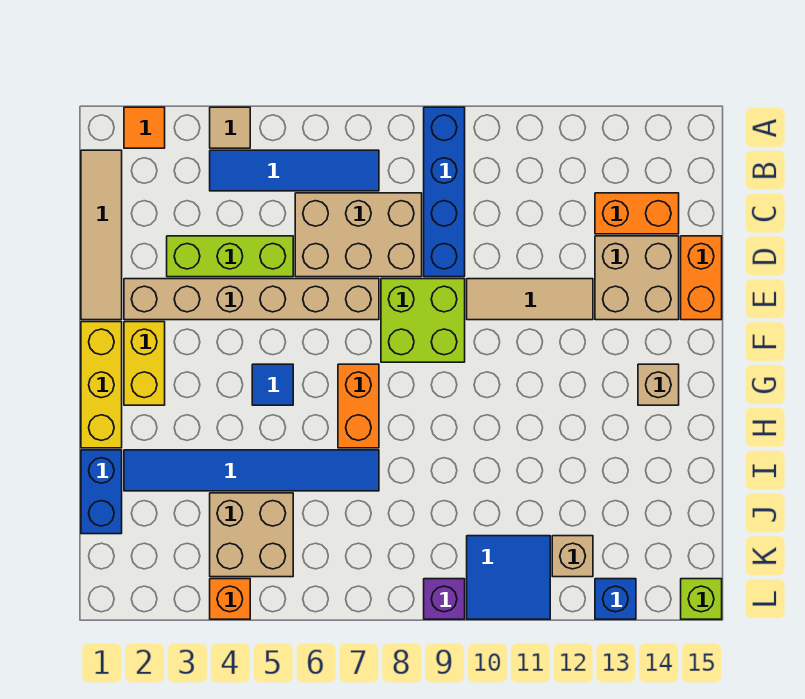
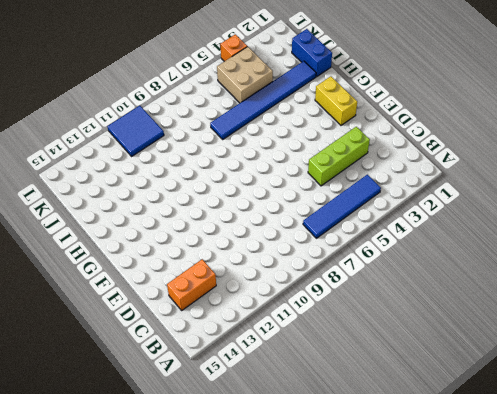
none -> orange 1x1 tile [124,107,165,148]
none -> tan 1x1 tile [210,107,250,148]
none -> blue 1x4 brick [424,107,465,277]

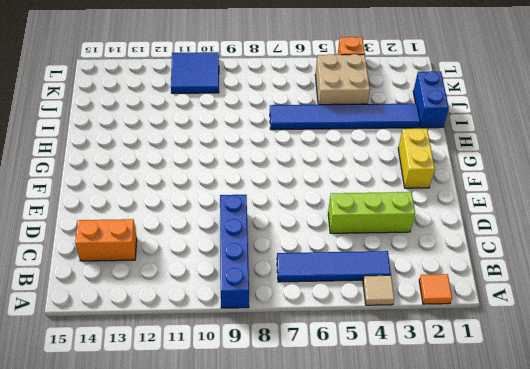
none -> tan 1x4 tile [81,150,122,320]
none -> tan 2x3 brick [295,193,422,277]
none -> tan 2x2 brick [595,236,679,320]

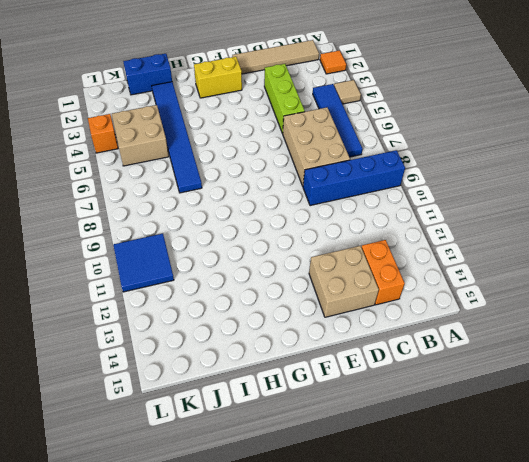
none -> orange 1x2 brick [681,236,722,320]
none -> tan 1x6 brick [124,279,379,320]
none -> lime 2x2 brick [381,279,465,362]

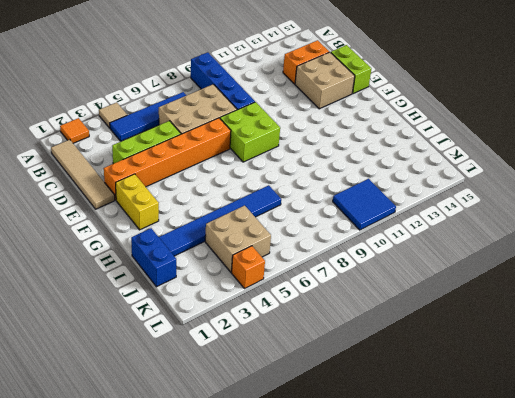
lime 1x2 brick [331,45,371,94] -> orange 1x2 brick [681,236,722,320]
orange 1x6 brick [104,118,231,200] -> tan 1x6 brick [124,279,379,320]
none -> tan 1x3 tile [467,279,593,320]
none -> yellow 1x3 brick [81,322,122,448]
none -> blue 1x1 tile [252,364,293,405]

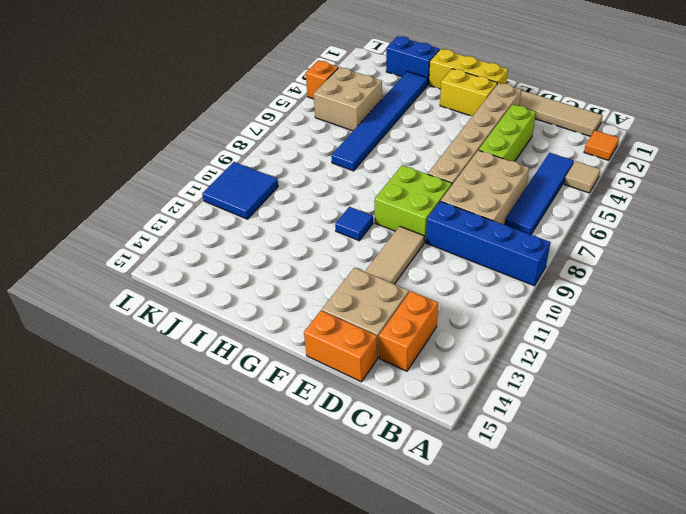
blue 1x1 tile [335,207,373,241] -> blue 1x1 tile moved to [252,364,293,405]
none -> orange 1x2 brick [338,364,379,448]
none -> tan 1x1 brick [638,364,679,405]
none -> tan 1x1 brick [552,536,593,577]

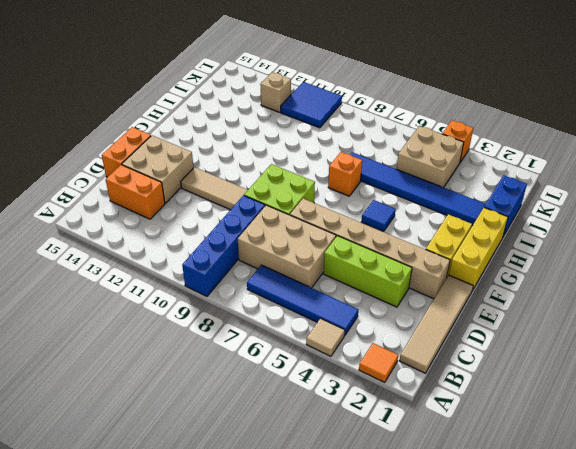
orange 1x1 brick [328,152,362,196] -> orange 1x2 brick [338,364,379,448]
none -> tan 1x1 brick [638,364,679,405]
none -> purple 1x1 brick [424,579,465,619]
none -> blue 1x1 brick [595,579,636,619]

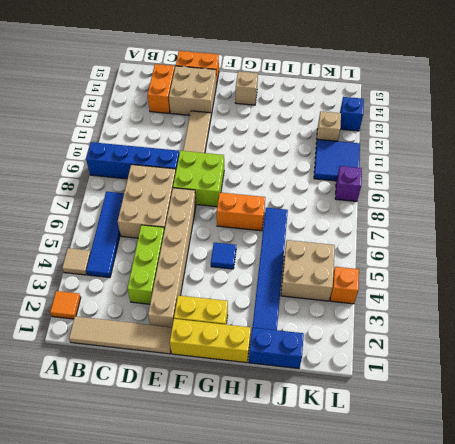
none -> lime 1x1 brick [681,579,722,619]

